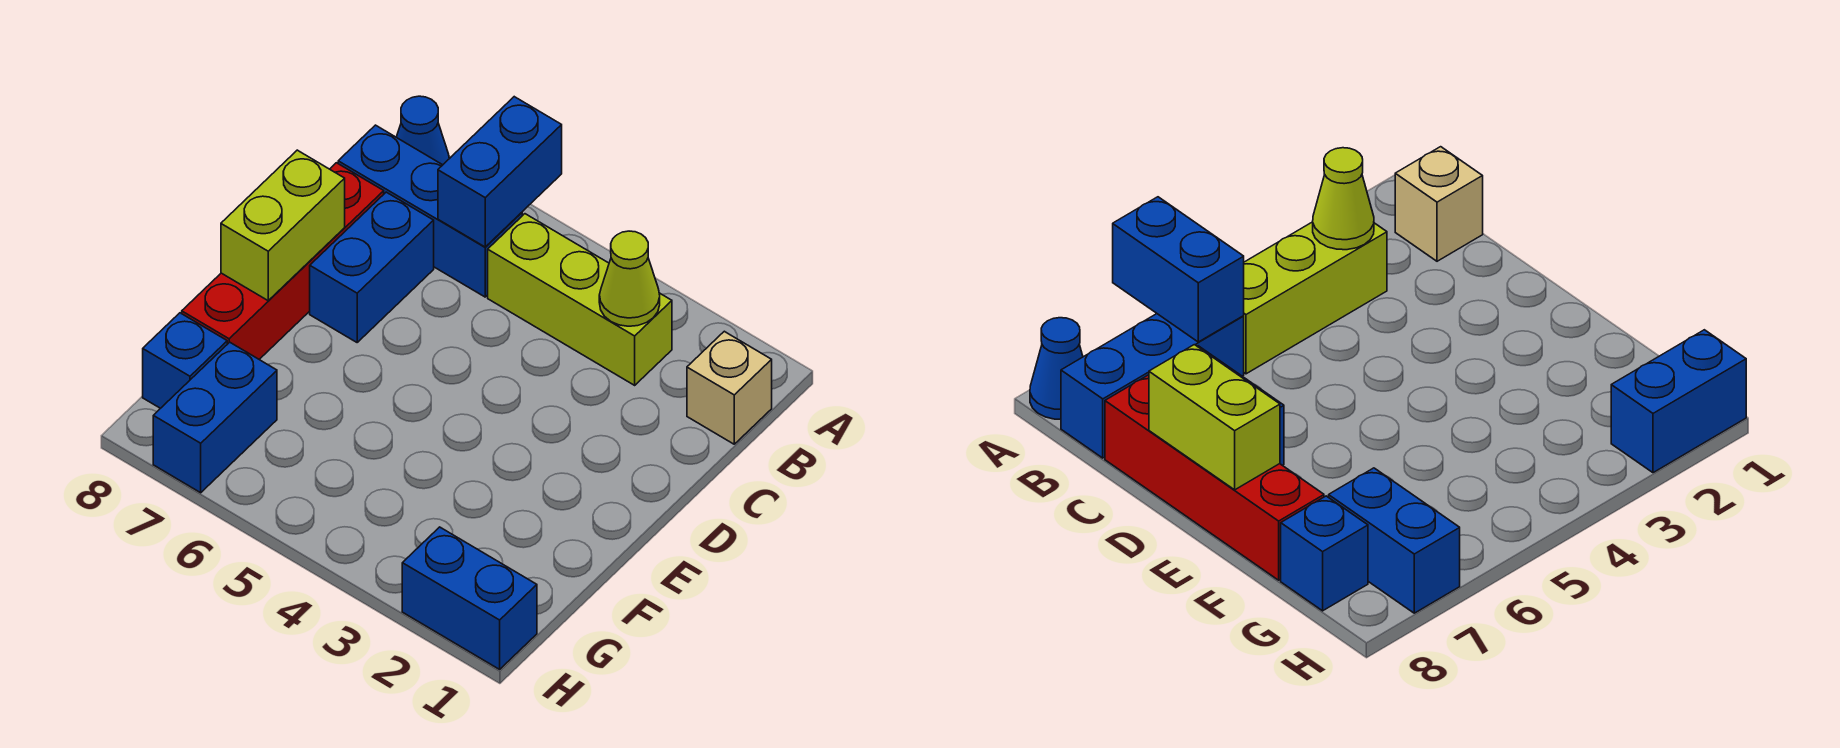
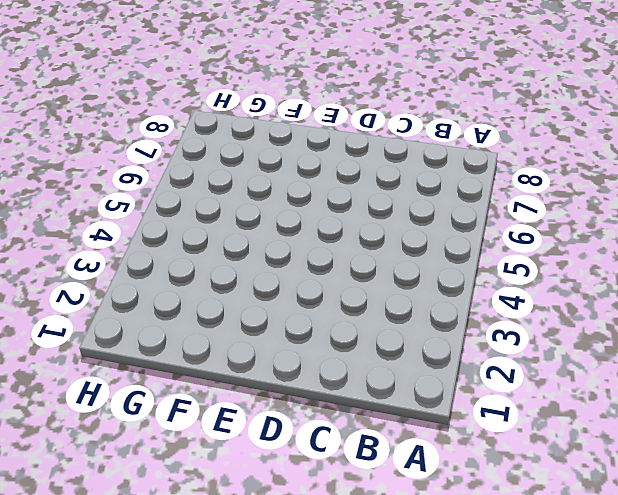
none -> blue 1x1 cone [396,96,449,165]
none -> tan 1x1 brick [687,331,772,444]
none -> lime 1x3 brick [488,214,672,385]

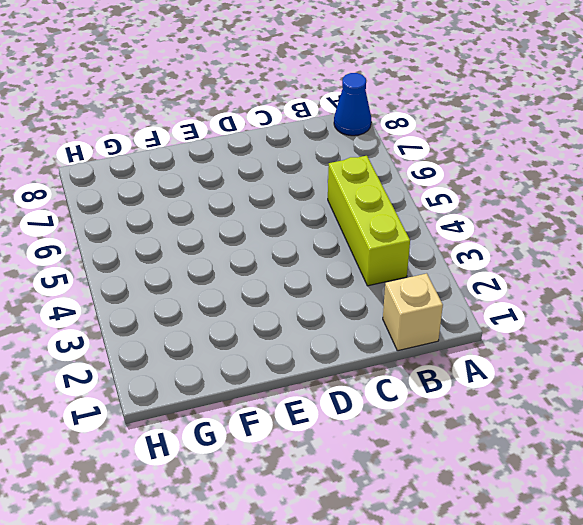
none -> blue 1x3 brick [338,125,522,297]
none -> blue 1x2 brick [310,192,434,342]
none -> red 1x4 brick [182,163,384,359]

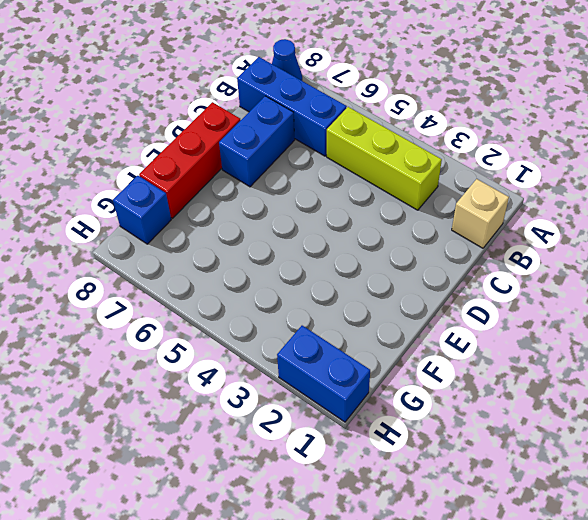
red 1x3 brick [139,102,241,218] -> red 1x4 brick [182,163,384,359]
none -> blue 1x2 brick [153,342,277,493]
none -> blue 1x2 brick [438,97,562,247]
none -> lime 1x1 cone [599,231,660,326]

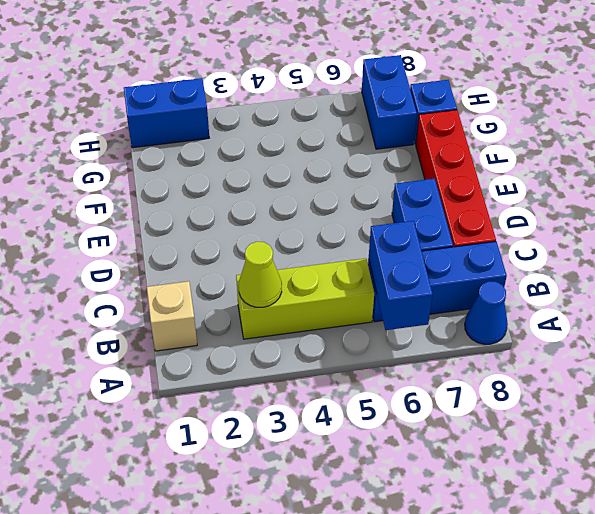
none -> lime 1x2 brick [221,150,345,301]

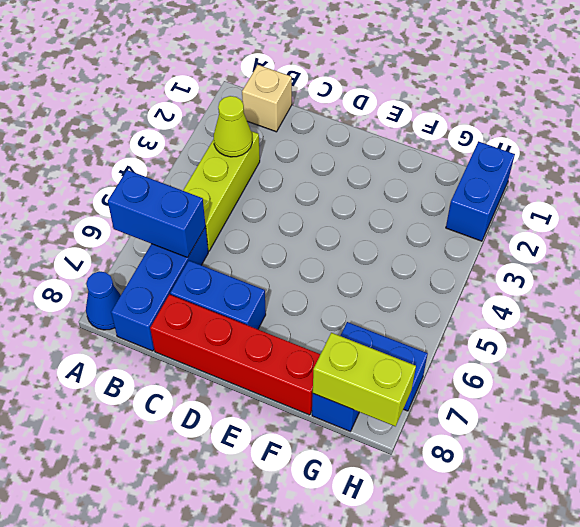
lime 1x2 brick [313,333,416,426] -> lime 1x2 brick moved to [221,150,345,301]

